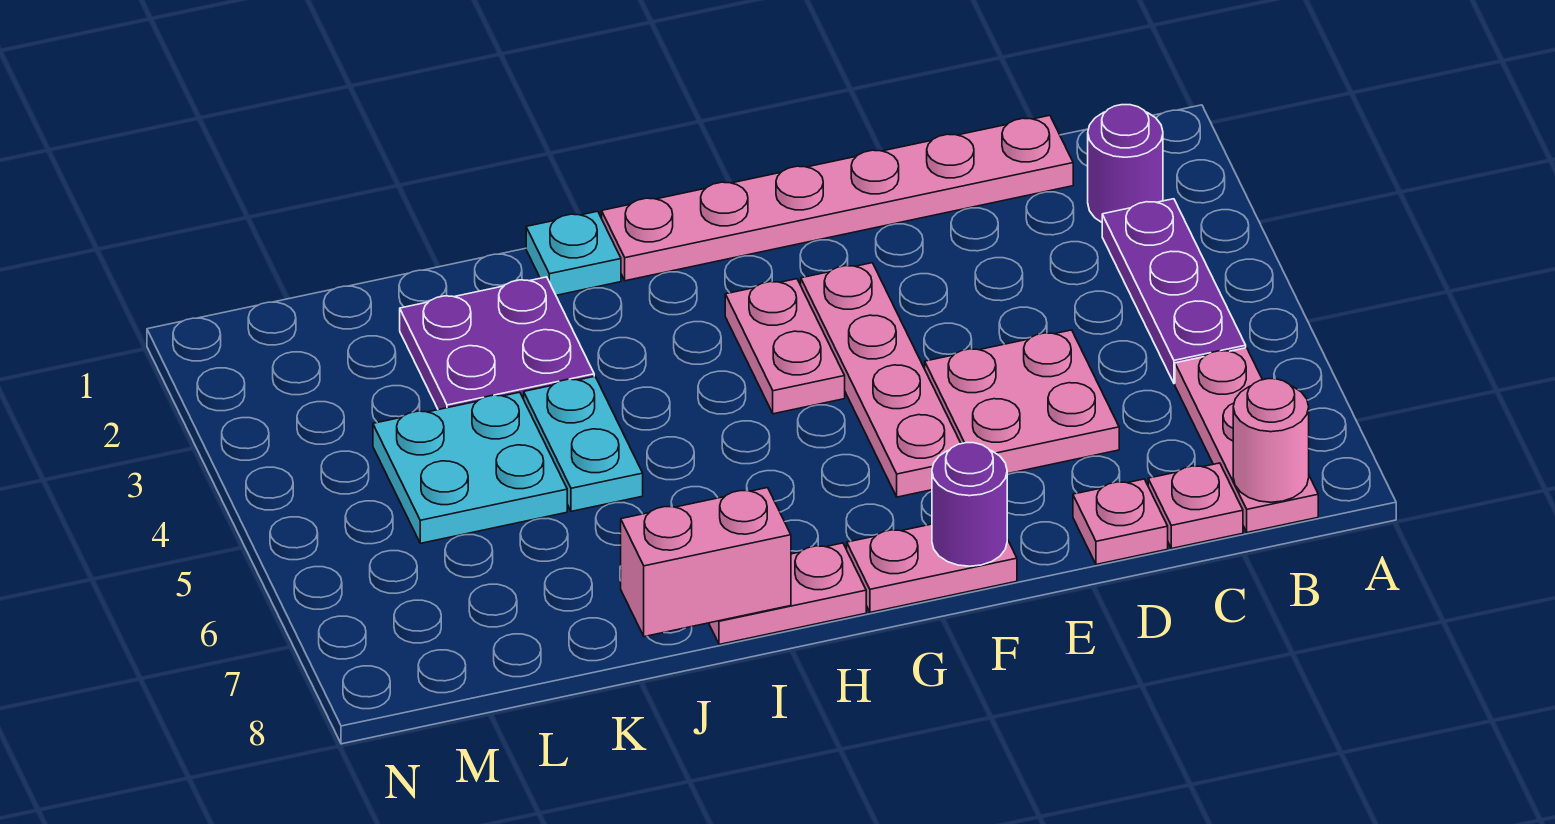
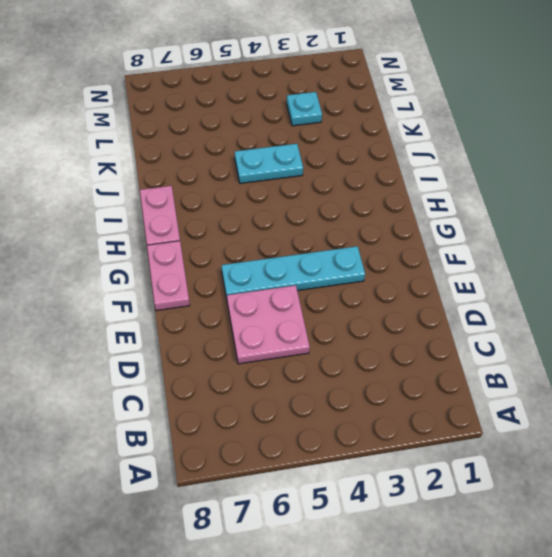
cyan 1x4 plate [222,246,365,298] -> pink 1x4 plate [801,263,961,497]
cyan 1x1 plate [287,92,322,126] -> cyan 1x1 plate moved to [526,211,621,295]
none -> purple 1x1 round brick [1088,105,1163,222]
none -> purple 1x3 plate [1102,199,1246,384]
none -> pink 1x3 plate [1175,348,1318,532]

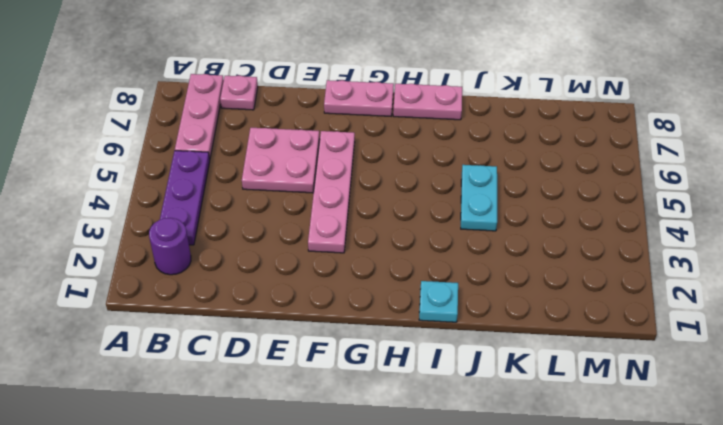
none -> pink 1x6 plate [602,115,1073,281]
none -> pink 1x1 plate [1073,479,1168,564]
none -> pink 1x2 plate [725,279,845,414]

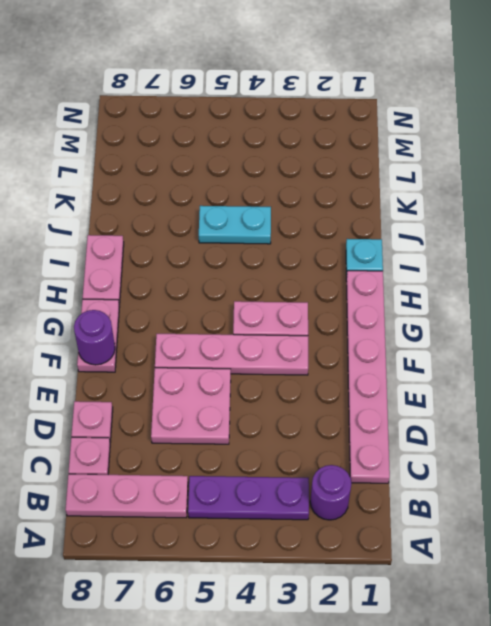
none -> purple 2x2 plate [400,277,594,410]
none -> cyan 2x2 plate [373,392,567,543]
none -> pink 1x1 round brick [1233,379,1309,502]

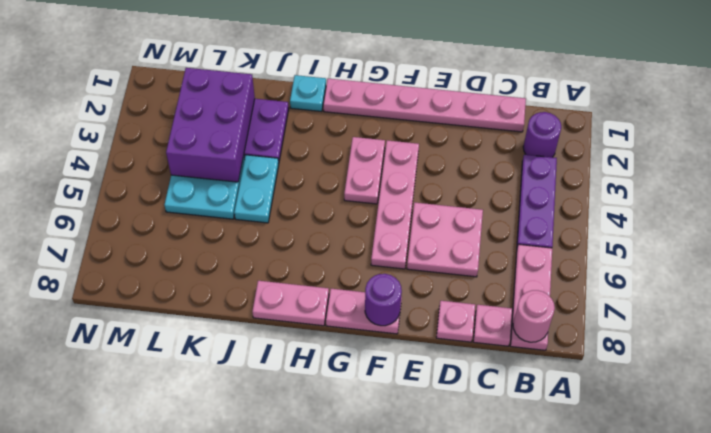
purple 2x3 brick [166,68,255,182] -> none
none -> pink 1x2 brick [621,488,791,637]

